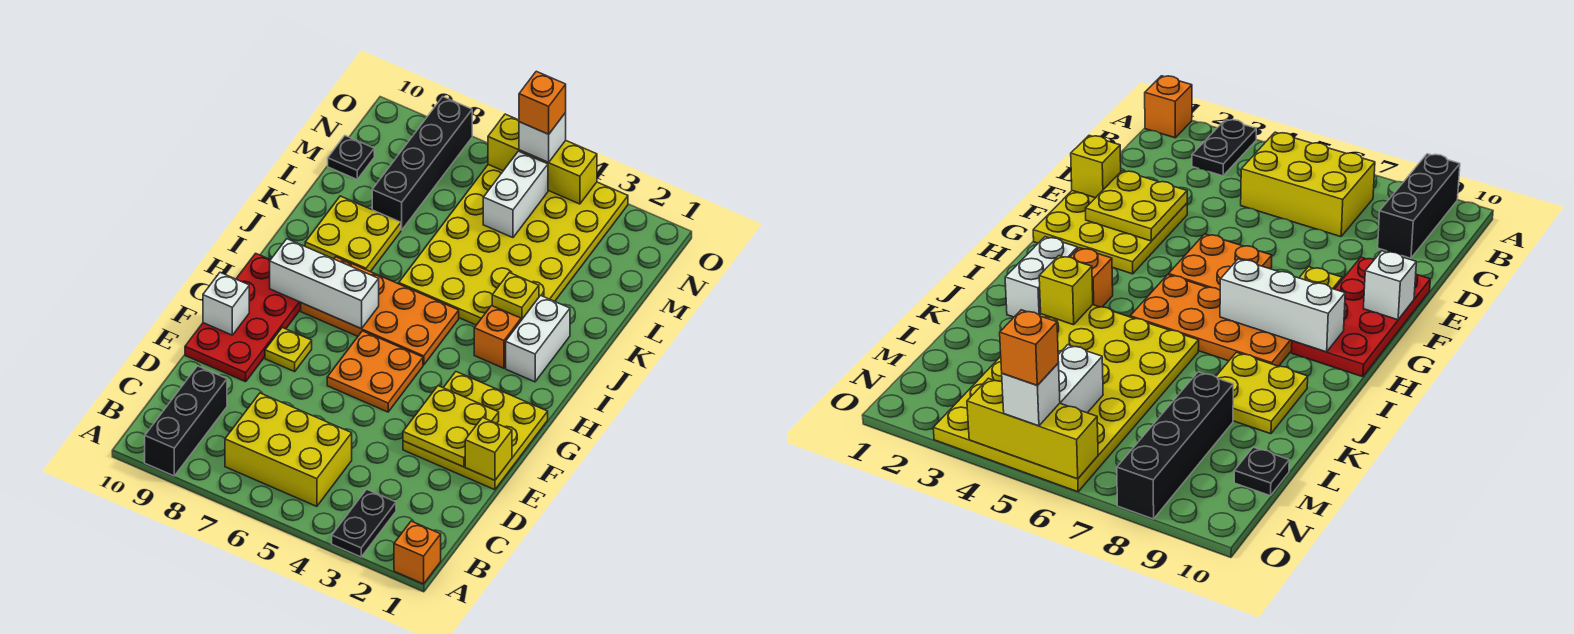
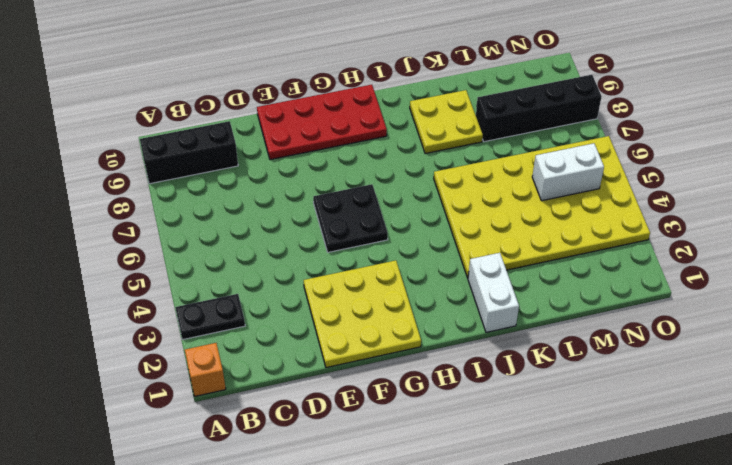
black 2x2 plate [313,184,388,252] -> orange 2x2 plate [327,331,423,412]
white 1x2 brick [468,253,519,332] -> white 1x2 brick turned to [506,295,570,382]
none -> yellow 2x3 brick [225,393,352,506]
none -> yellow 1x1 plate [265,328,312,372]
none -> orange 2x4 plate [301,257,459,365]

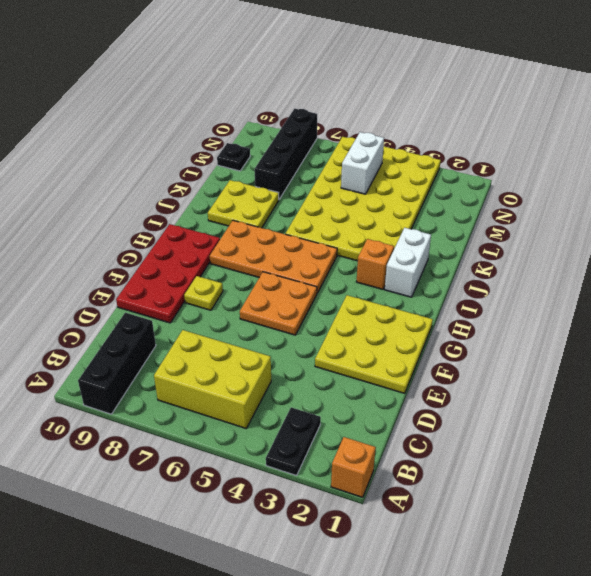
none -> yellow 1x1 brick [465,417,512,480]
none -> yellow 2x2 plate [403,386,499,467]
none -> white 1x1 brick [203,273,249,335]

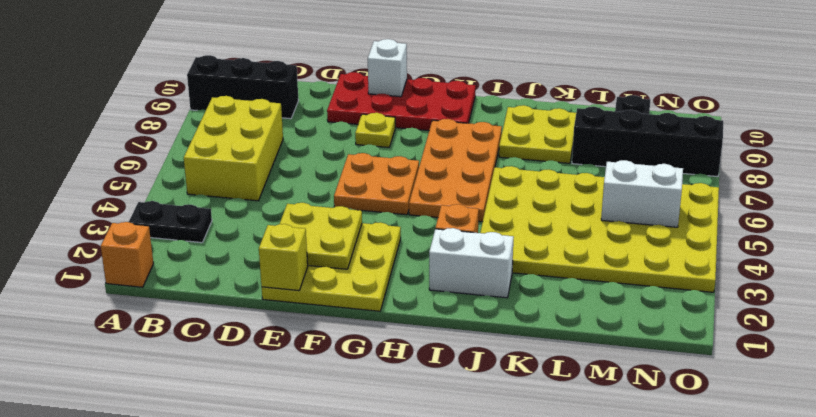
none -> white 1x3 brick [270,239,379,329]
none -> yellow 1x1 brick [492,273,539,320]
none -> yellow 1x3 brick [488,114,597,204]

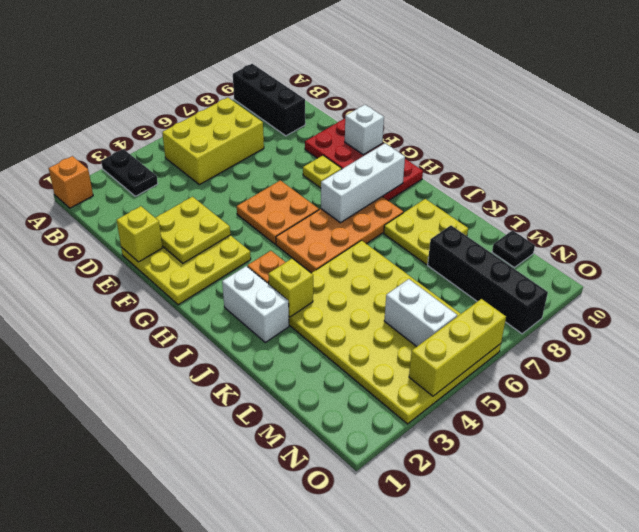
none -> white 1x1 brick [519,113,566,162]
none -> orange 1x1 brick [519,71,566,134]

